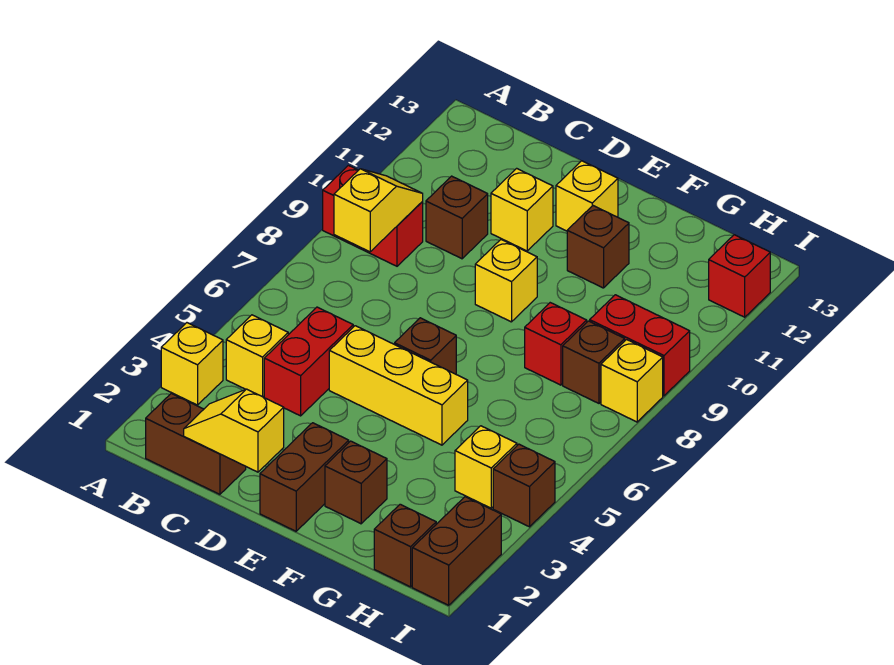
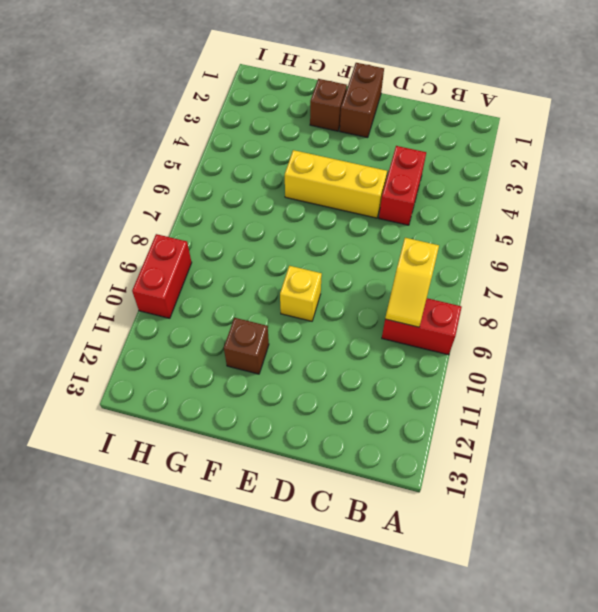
red 1x2 brick [132,234,192,318] -> red 1x2 brick turned to [590,295,690,396]
none -> yellow 1x1 brick [161,323,223,405]
none -> brown 1x2 brick [146,393,246,494]
none -> yellow 1x1 brick [226,315,288,397]

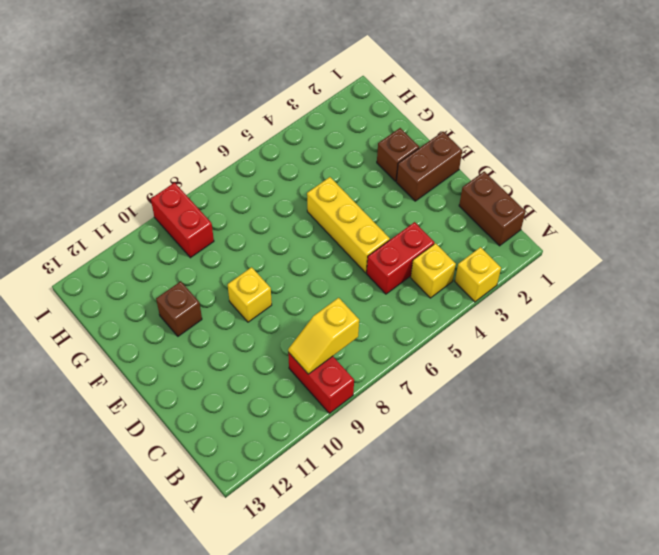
none -> brown 1x1 brick [426,176,488,259]
none -> yellow 1x1 brick [491,168,553,251]
none -> brown 1x1 brick [395,318,456,374]

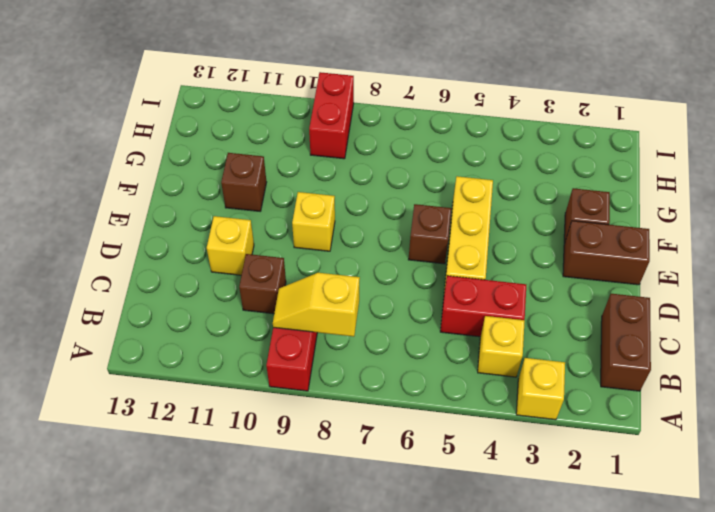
none -> yellow 1x1 brick [556,161,618,231]
none -> red 1x1 brick [525,303,587,385]
none -> brown 1x1 brick [374,504,436,587]

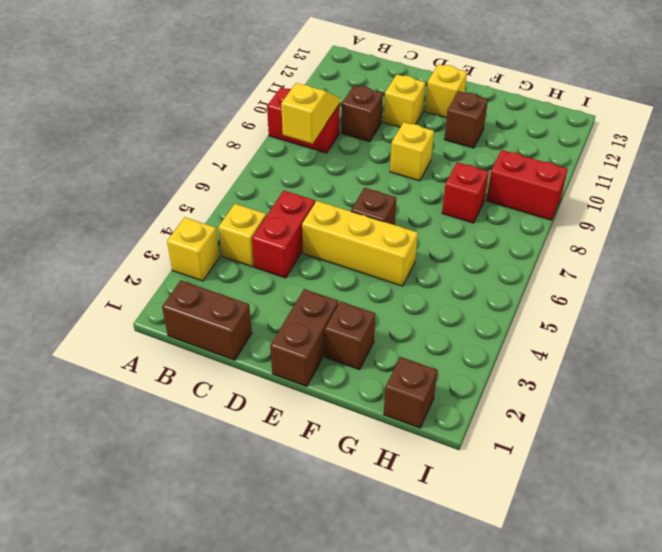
none -> yellow 1x1 brick [455,426,517,508]
none -> brown 1x1 brick [563,321,625,403]
none -> brown 1x2 brick [412,497,501,605]

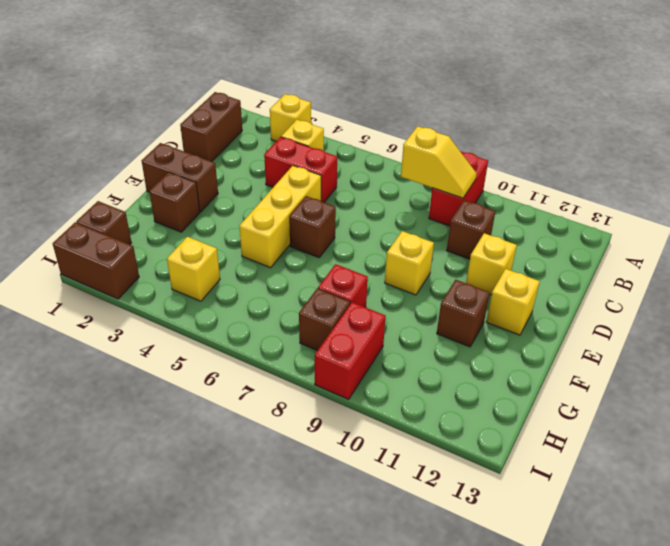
none -> brown 1x1 brick [493,444,555,527]
none -> yellow 1x1 brick [601,340,663,422]
none -> red 1x1 brick [709,235,770,317]

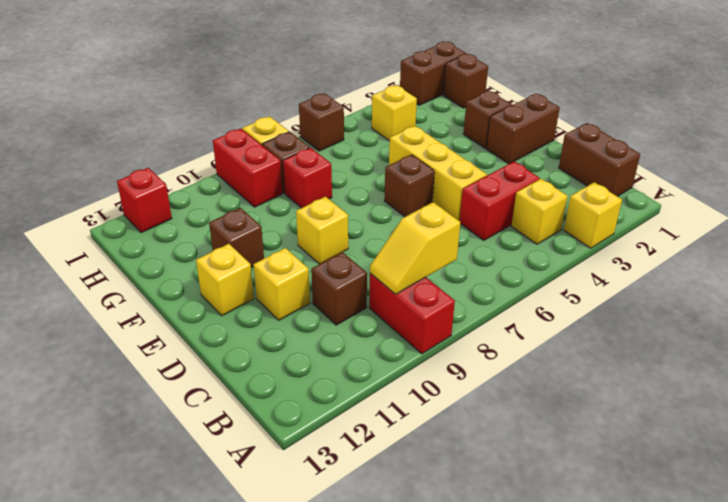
brown 1x1 brick [299,93,344,151] -> brown 1x1 brick moved to [493,444,555,527]
none -> yellow 1x2 slope [184,389,284,472]

